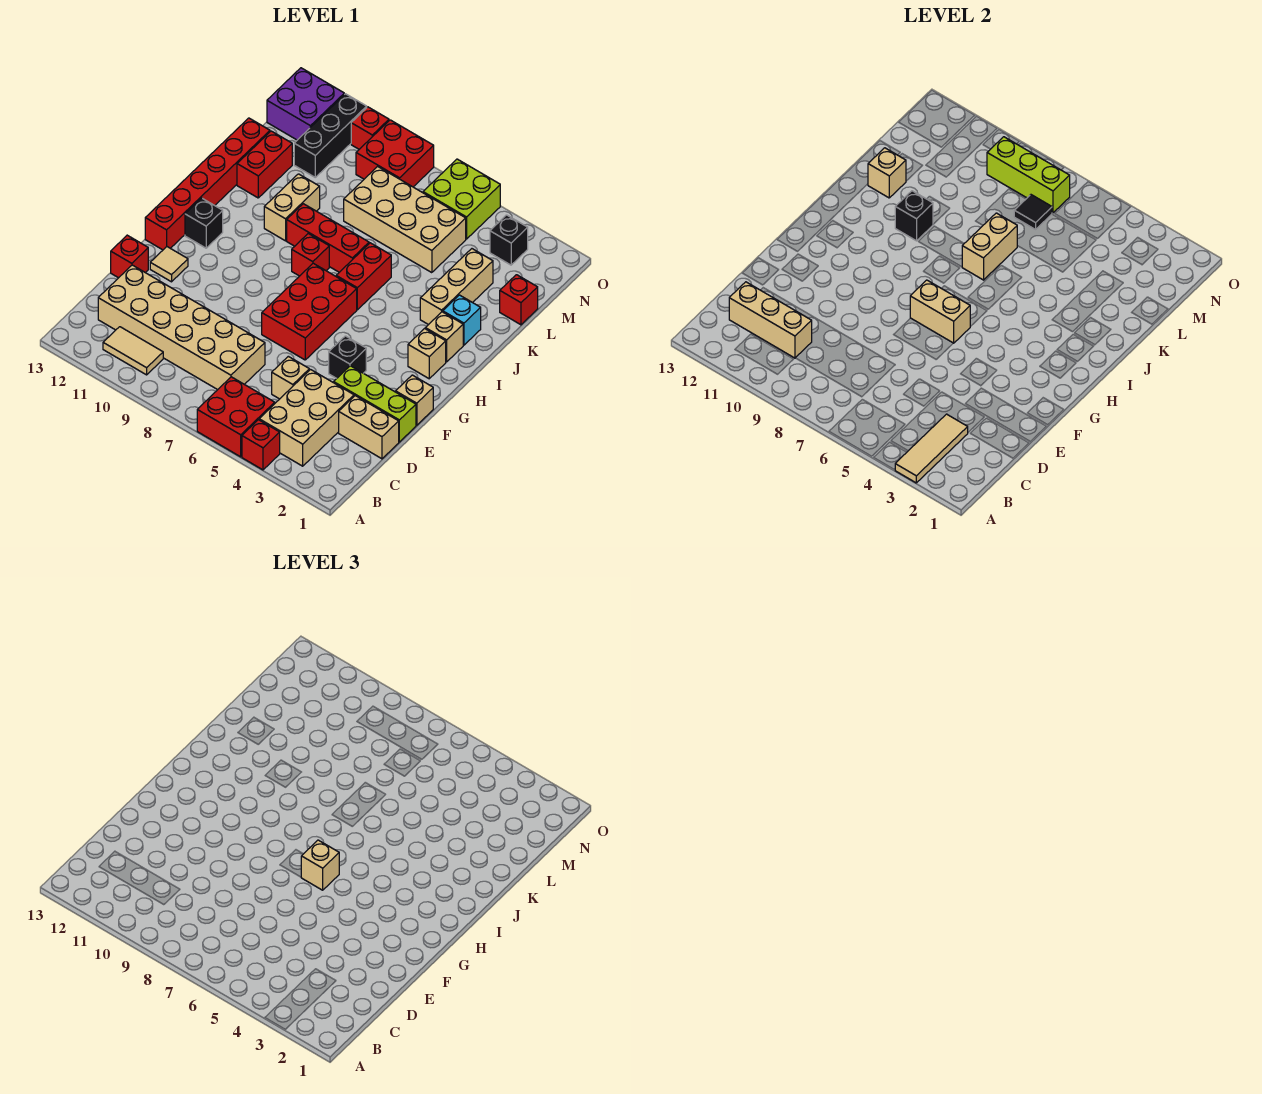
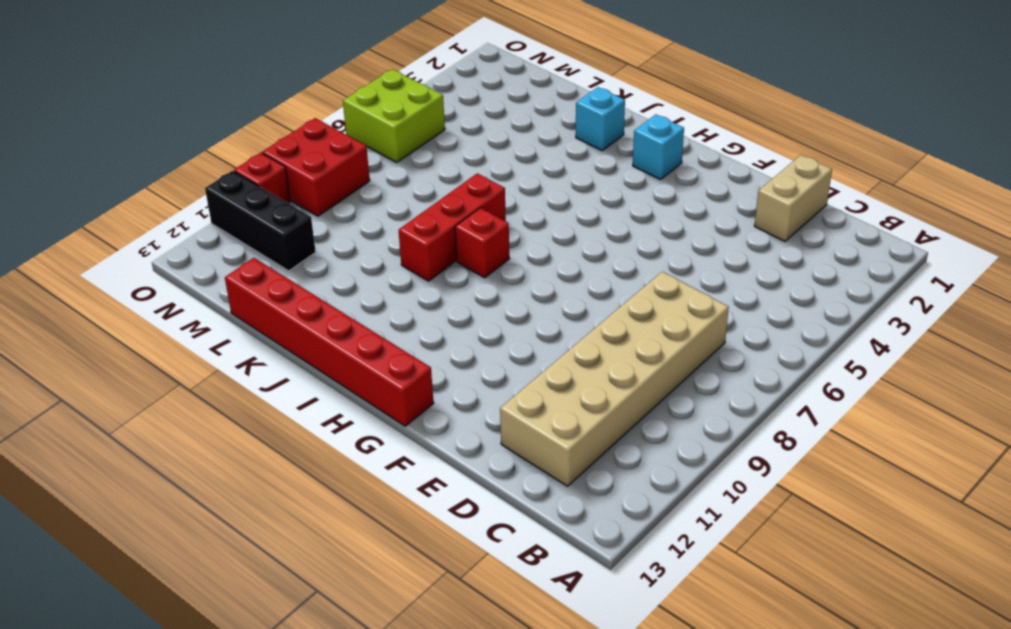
cyan 1x1 brick [633,114,684,180] -> tan 1x1 brick [408,329,446,379]
none -> red 1x1 brick [242,420,280,470]
none -> red 2x2 brick [197,377,275,457]
none -> tan 2x3 brick [259,370,354,466]
none -> tan 1x2 tile [103,327,163,375]

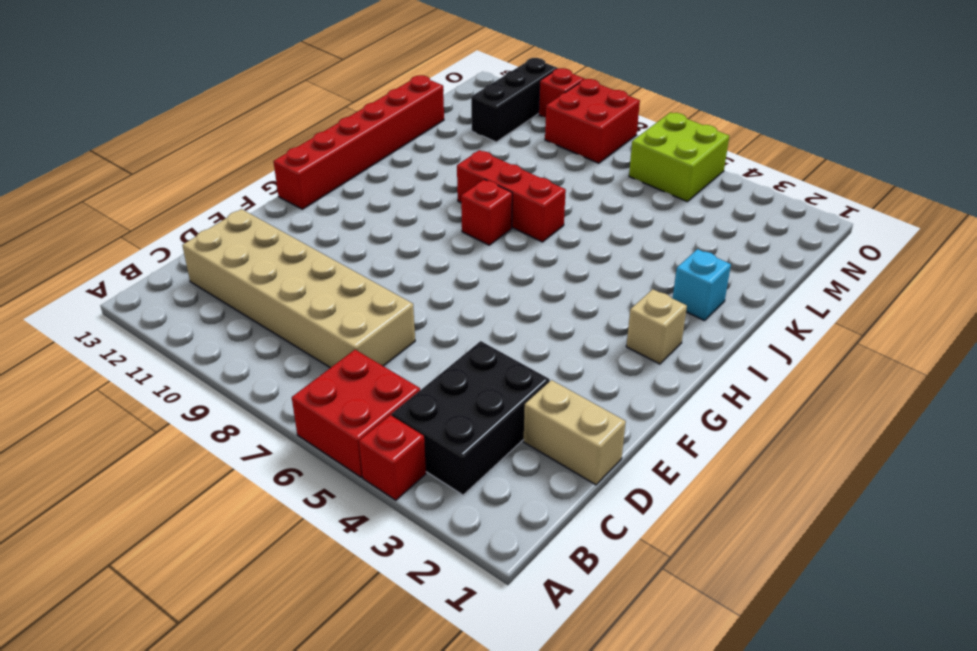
black 2x3 brick [392,341,550,495] -> tan 2x3 brick [259,370,354,466]
none -> tan 1x2 tile [103,327,163,375]
none -> tan 1x1 brick [272,356,309,399]
none -> lime 1x3 brick [334,366,416,442]
none -> red 1x1 brick [111,235,148,278]

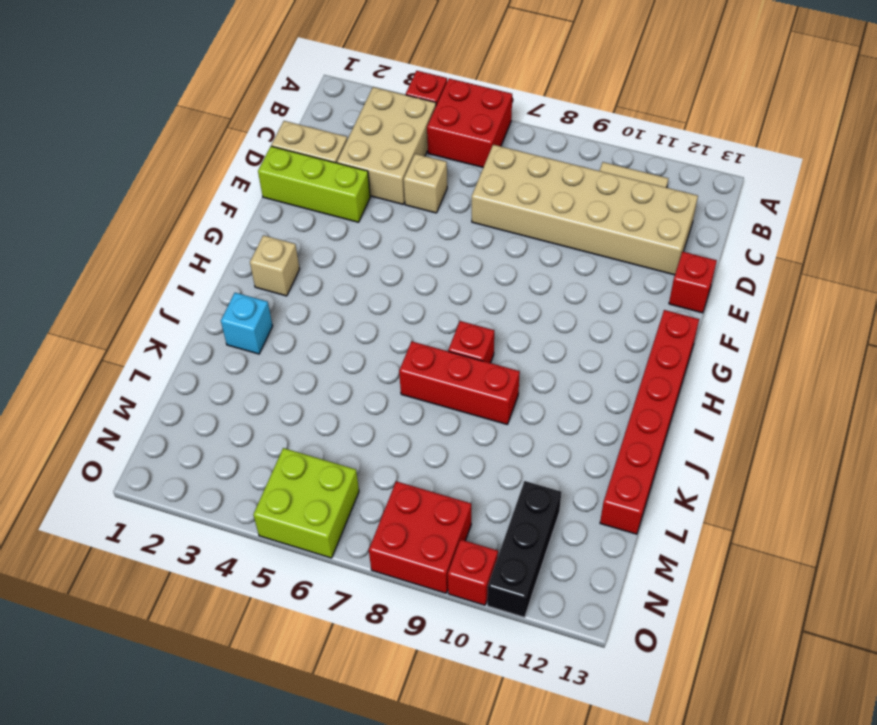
none -> tan 1x1 brick [396,375,433,425]
none -> black 1x1 brick [329,336,366,378]
none -> red 2x3 brick [262,263,357,360]
none -> tan 1x1 tile [150,247,188,282]

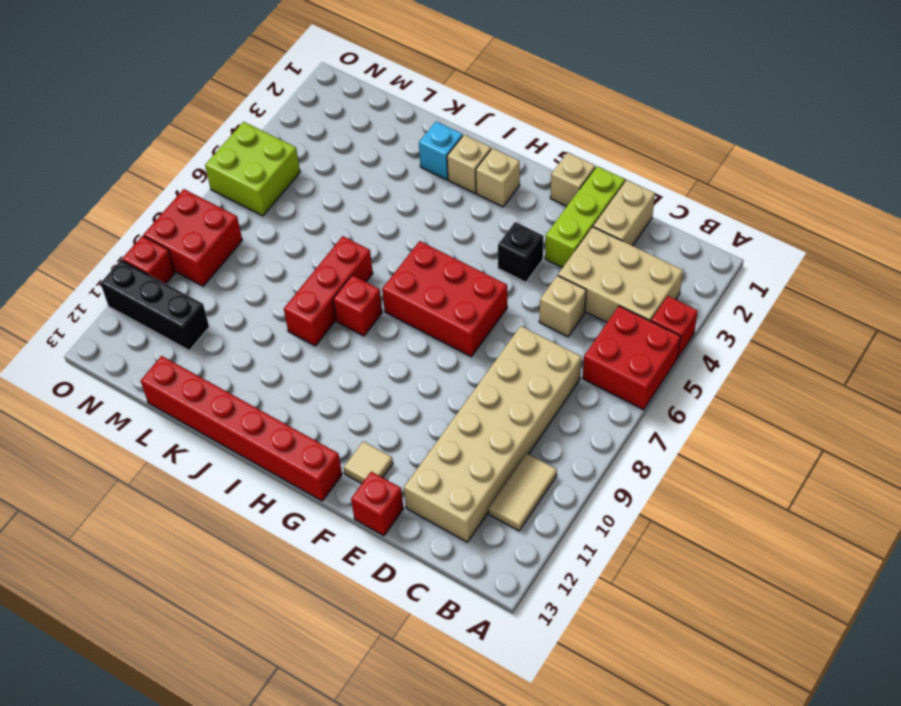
none -> black 1x1 brick [185,198,223,248]
none -> red 1x2 brick [336,243,391,310]
none -> tan 1x3 brick [420,249,493,325]
none -> tan 1x2 brick [264,174,320,241]

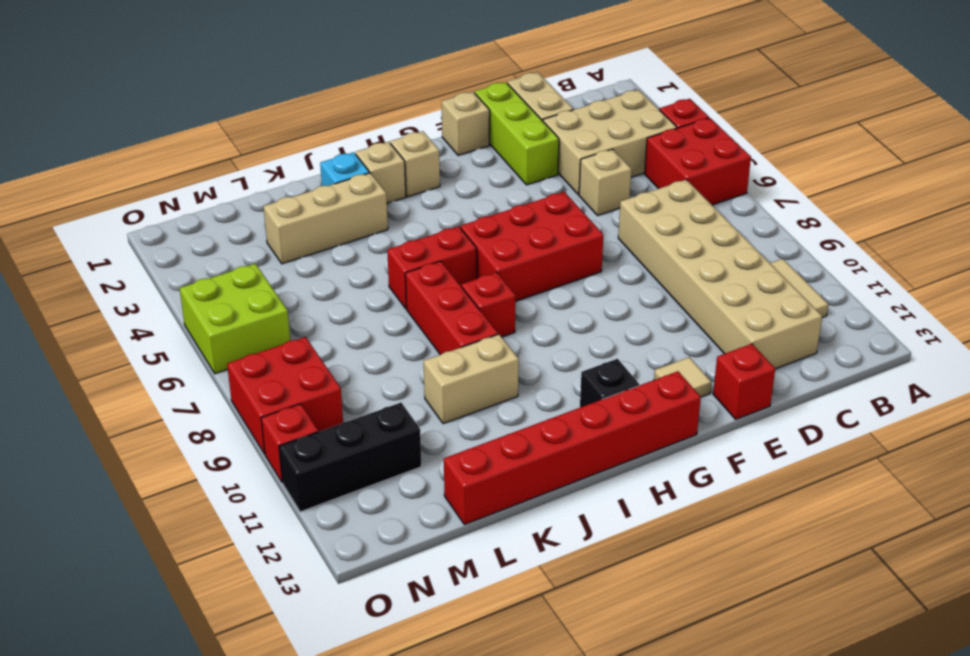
none -> black 1x1 brick [329,336,366,378]
none -> red 1x2 brick [237,131,292,198]
none -> red 1x1 brick [500,275,538,325]
none -> tan 2x4 brick [344,166,466,273]

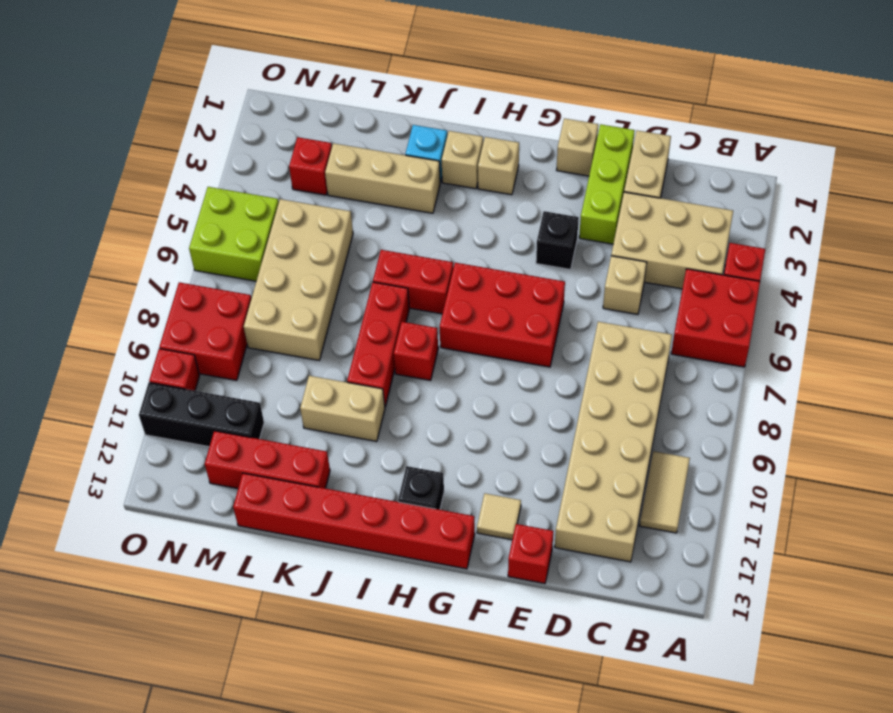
red 1x3 brick [205,431,330,489] -> red 1x2 brick [237,131,292,198]
red 1x1 brick [289,137,332,195] -> red 1x1 brick moved to [500,275,538,325]
none -> black 1x1 brick [490,215,528,265]
none -> purple 2x2 brick [267,68,344,140]
none -> tan 1x3 tile [895,414,968,483]
none -> tan 1x3 brick [729,282,812,358]

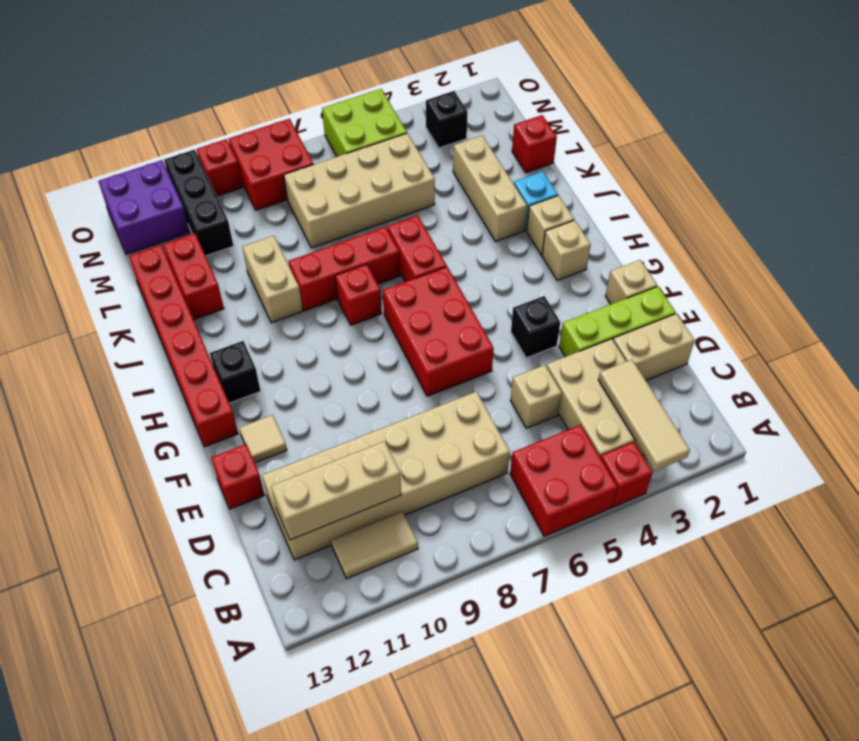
none -> tan 1x2 brick [910,280,970,343]
none -> tan 1x2 brick [962,213,1017,280]
none -> black 1x1 brick [895,191,933,241]
none -> tan 1x1 brick [868,148,906,198]

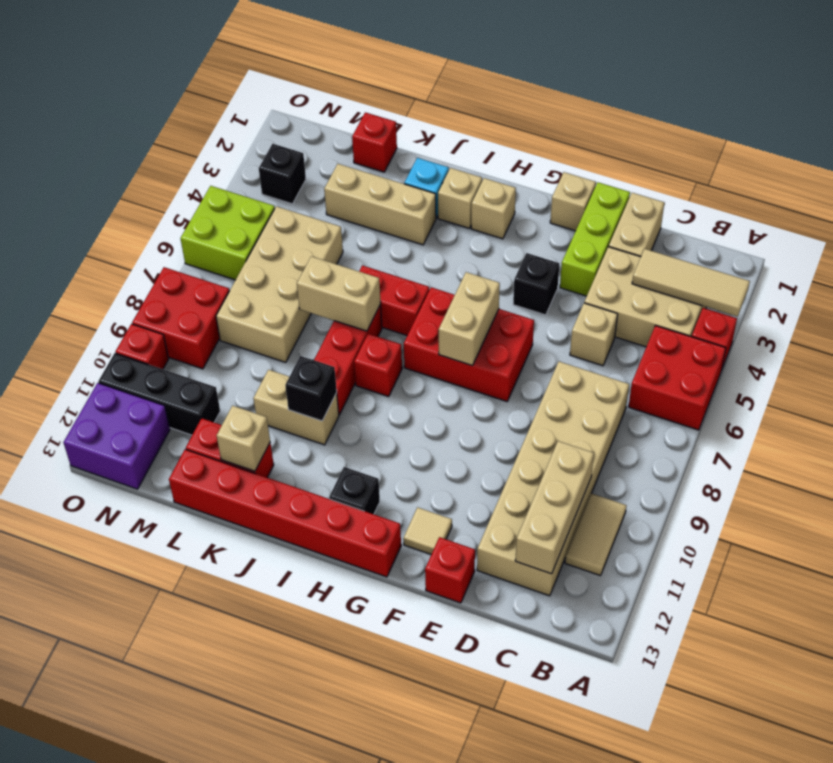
none -> black 1x1 tile [1014,195,1052,229]
none -> lime 1x3 brick [987,137,1070,213]
none -> tan 1x1 brick [301,840,339,890]

